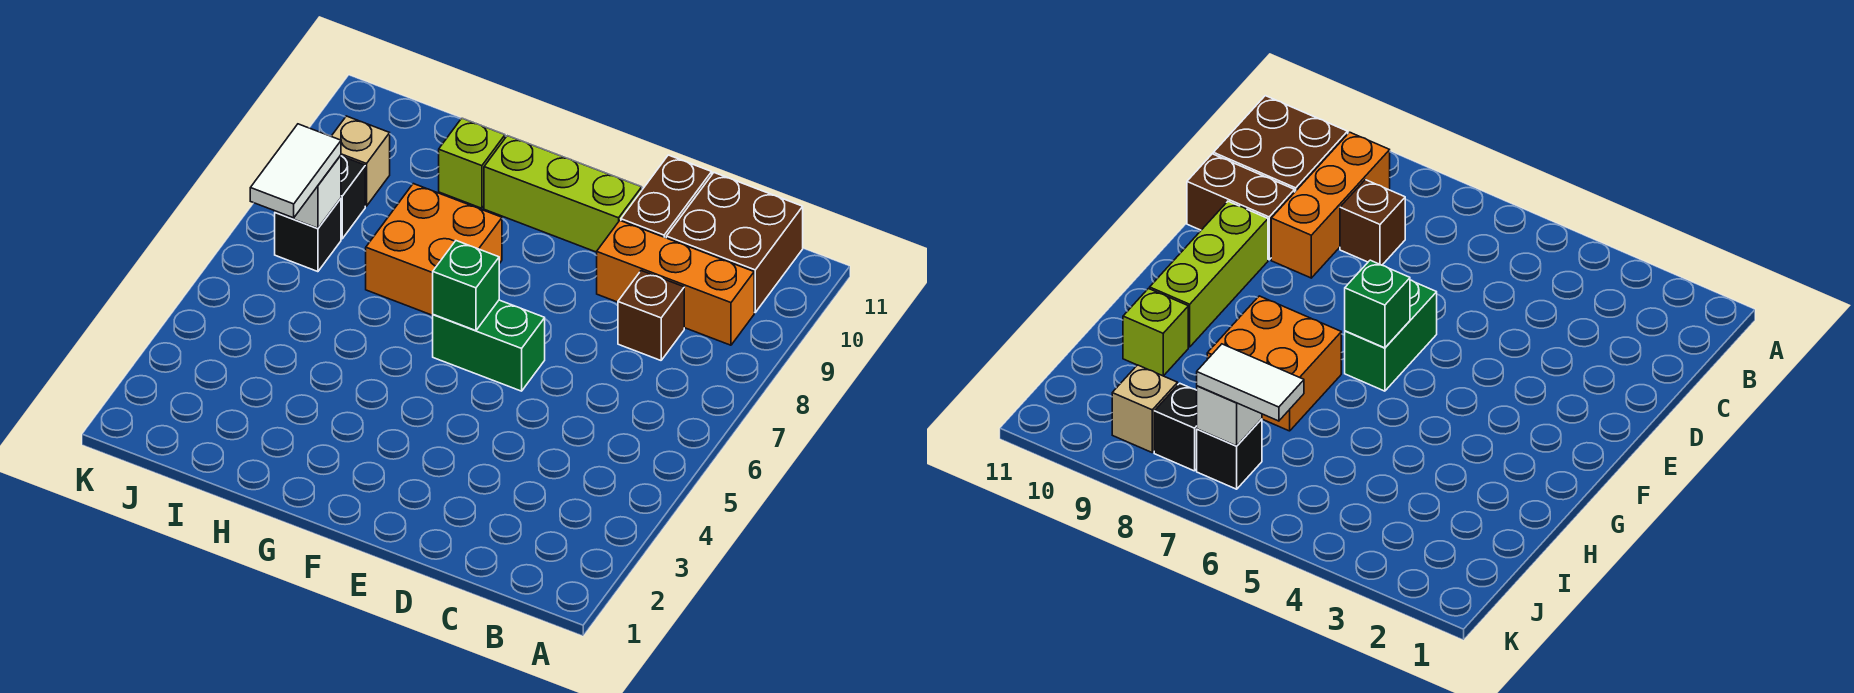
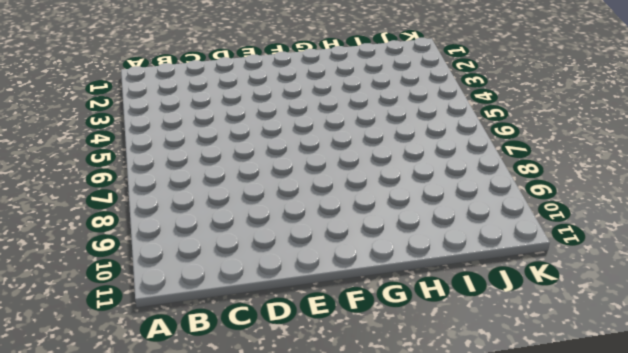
none -> orange 1x3 brick [597,221,754,345]
none -> brown 2x2 brick [666,173,803,312]
none -> brown 1x1 brick [618,271,684,360]

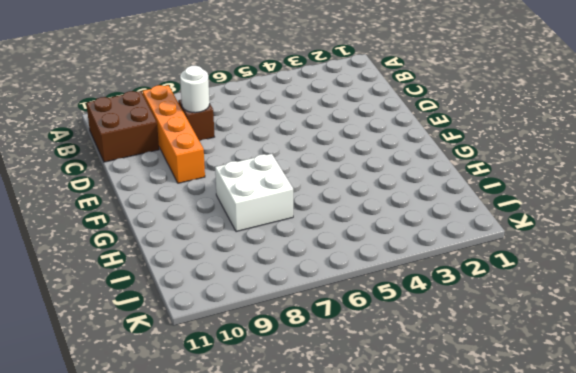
orange 1x4 brick [142,85,205,183] -> orange 1x3 brick [597,221,754,345]
white 1x1 round brick [180,66,210,113] -> none
white 2x2 brick [215,154,293,232] -> orange 2x2 brick [366,184,502,315]
none -> brown 1x2 brick [621,155,712,238]
none -> green 1x2 brick [433,300,545,391]
none -> lime 1x3 brick [484,136,642,252]

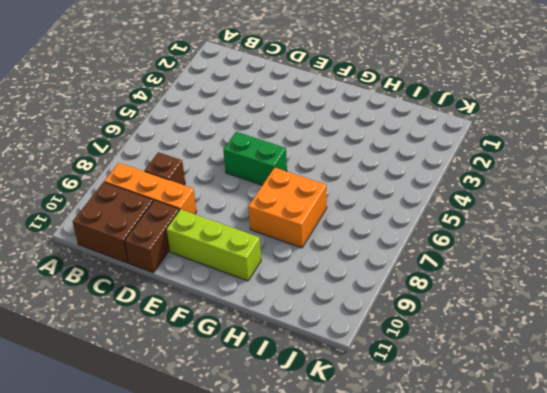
none -> lime 1x1 brick [439,118,505,208]
none -> black 1x1 brick [275,198,341,272]
none -> black 1x1 brick [341,156,365,239]

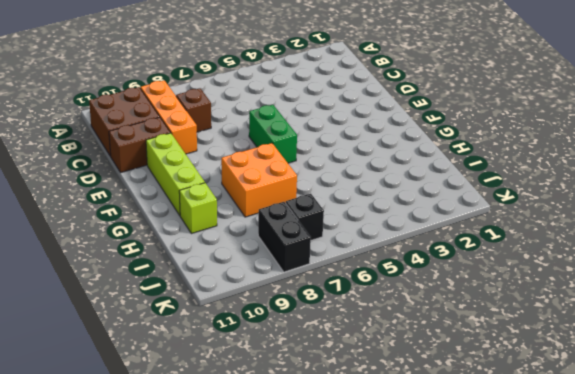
black 1x2 brick [258,202,311,272] -> black 1x1 brick [341,156,365,239]
none -> tan 1x1 brick [331,116,390,206]
none -> green 1x1 brick [433,241,499,331]
none -> white 1x1 brick [275,155,341,228]

